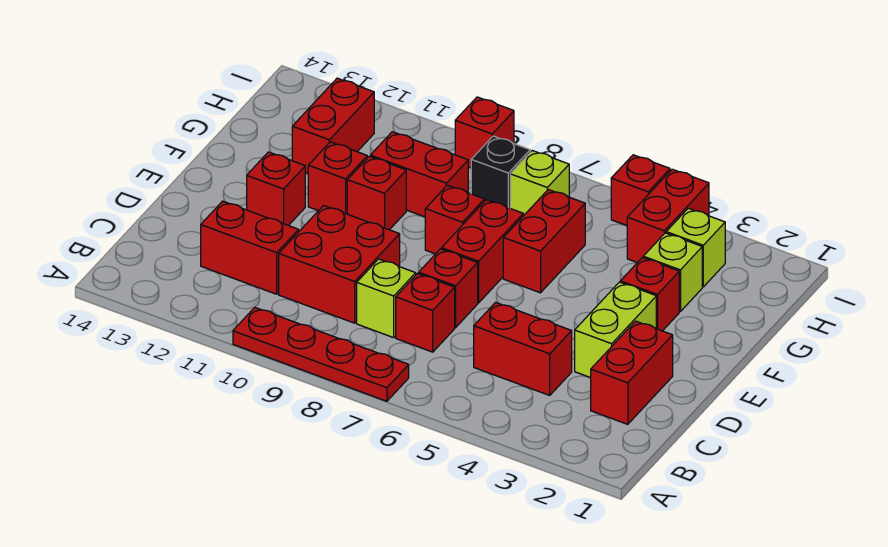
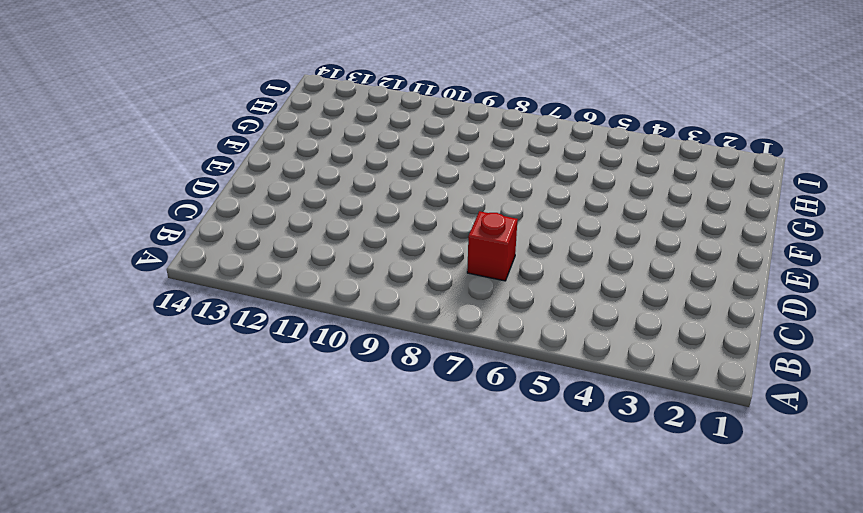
none -> red 1x4 plate [233,308,409,401]
none -> red 1x2 brick [591,321,673,424]
none -> red 1x2 brick [474,302,572,395]

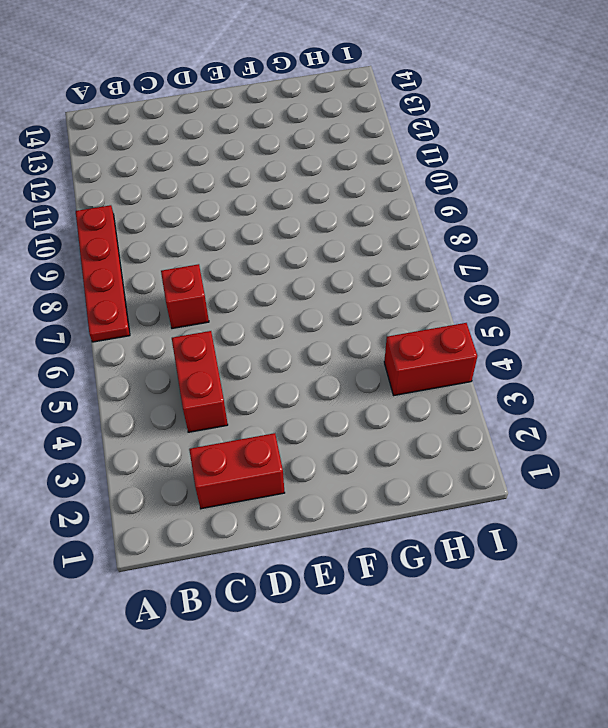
none -> lime 1x1 brick [357,259,416,338]
none -> red 2x2 brick [279,206,400,323]
none -> red 1x2 brick [201,201,299,294]

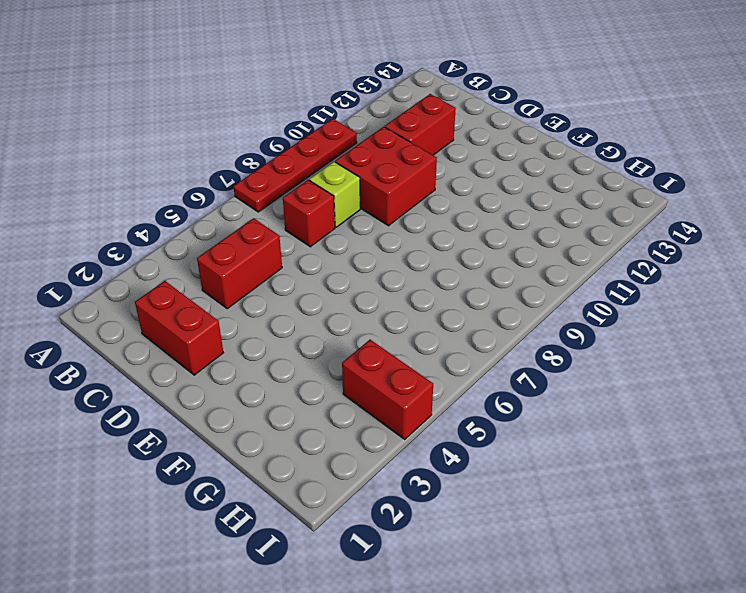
none -> lime 1x2 brick [575,282,656,378]
none -> red 1x1 brick [419,249,478,327]
none -> red 1x2 brick [442,200,523,303]

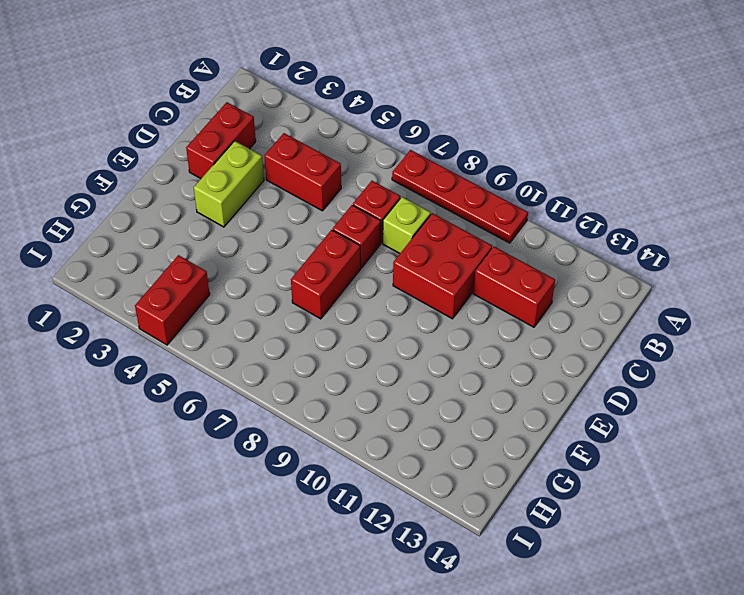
none -> red 1x1 brick [247,152,305,226]
none -> red 1x1 brick [620,258,679,331]
none -> red 1x2 brick [503,190,585,293]

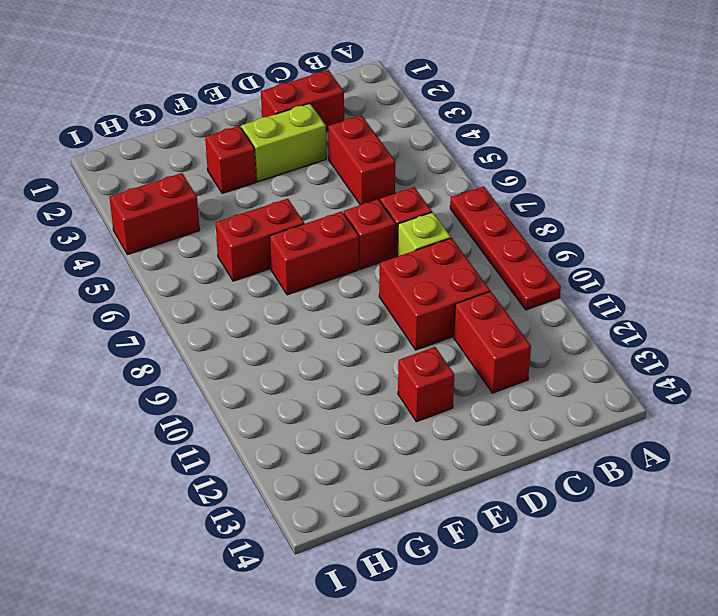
none -> red 1x1 brick [425,185,484,254]
none -> red 1x1 brick [347,156,406,230]
none -> red 1x1 brick [308,142,367,214]

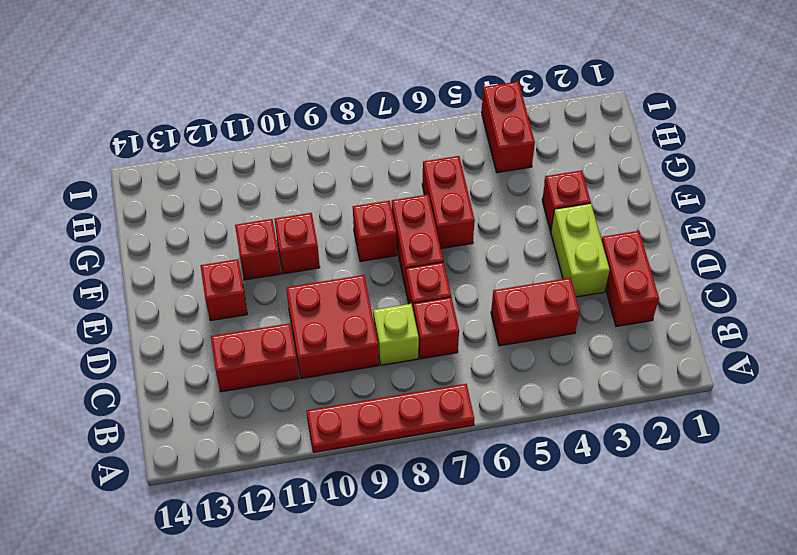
none -> lime 1x1 brick [643,233,702,312]
none -> red 1x2 brick [370,132,468,217]
none -> red 1x2 brick [292,78,374,173]

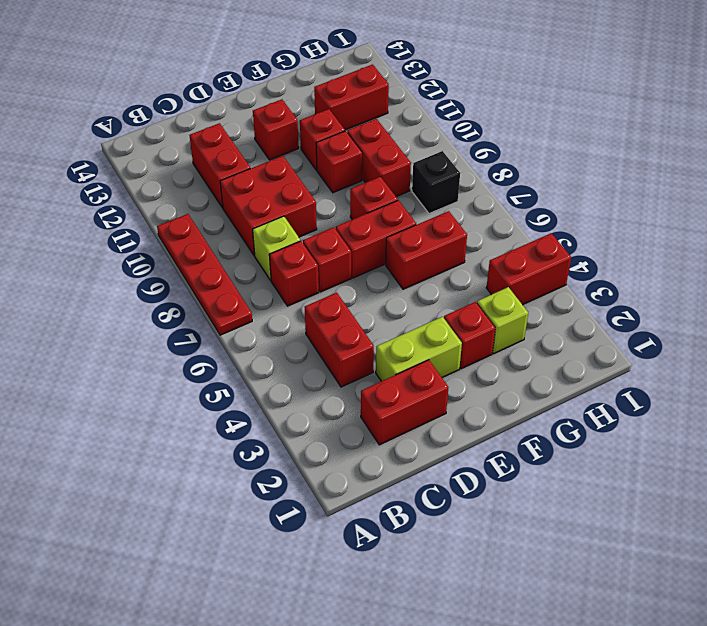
none -> lime 1x1 brick [666,208,725,287]
none -> lime 1x1 brick [510,151,569,216]
none -> red 1x1 brick [611,155,670,226]

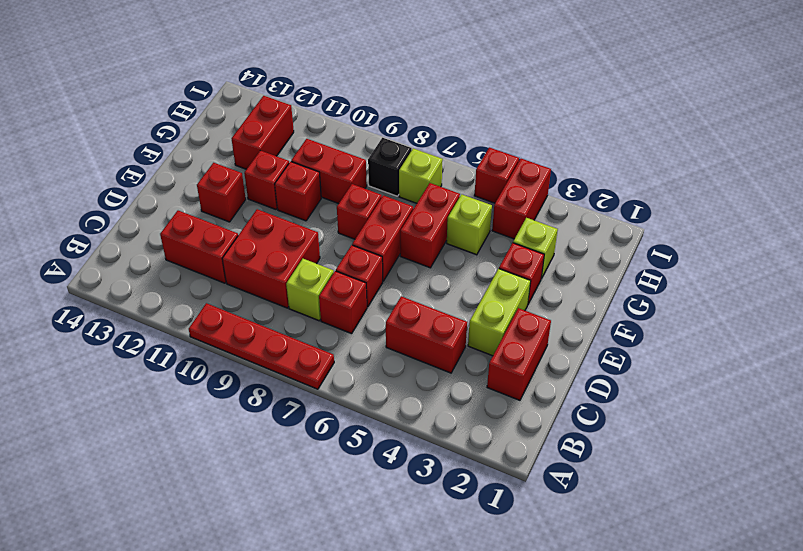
lime 1x1 brick [447,194,492,255] -> lime 1x1 brick moved to [666,208,725,287]
none -> red 1x1 brick [455,97,514,168]

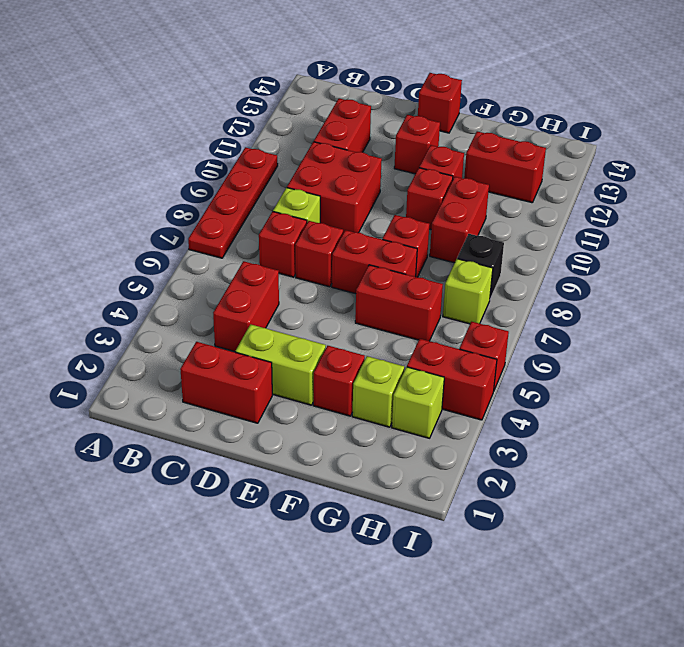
red 1x1 brick [418,73,462,133] -> red 1x1 brick moved to [455,97,514,168]

